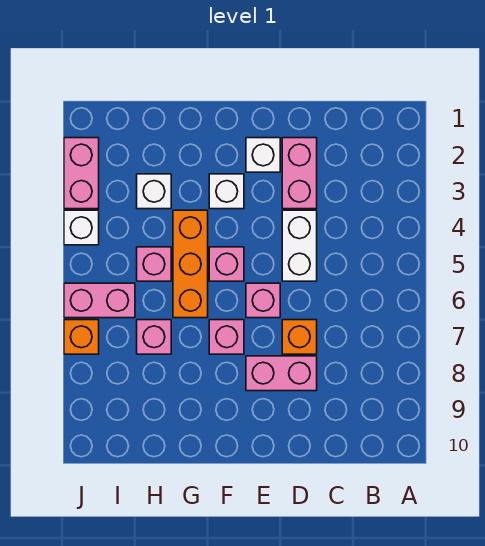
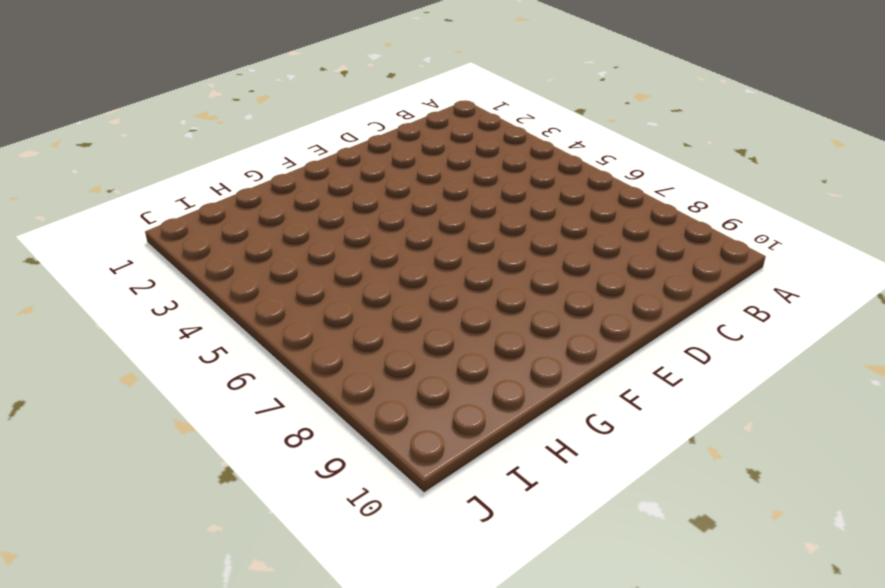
none -> pink 1x2 brick [282,138,317,209]
none -> white 1x2 brick [282,210,317,281]
none -> orange 1x1 brick [282,320,317,354]

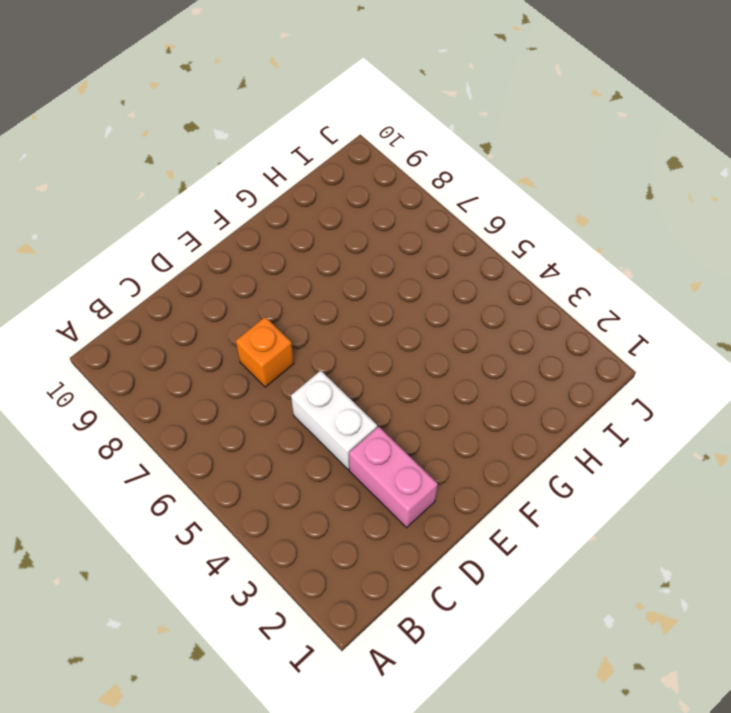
none -> pink 1x2 brick [246,356,317,391]
none -> white 1x1 brick [246,138,280,172]
none -> pink 1x1 brick [246,283,280,318]

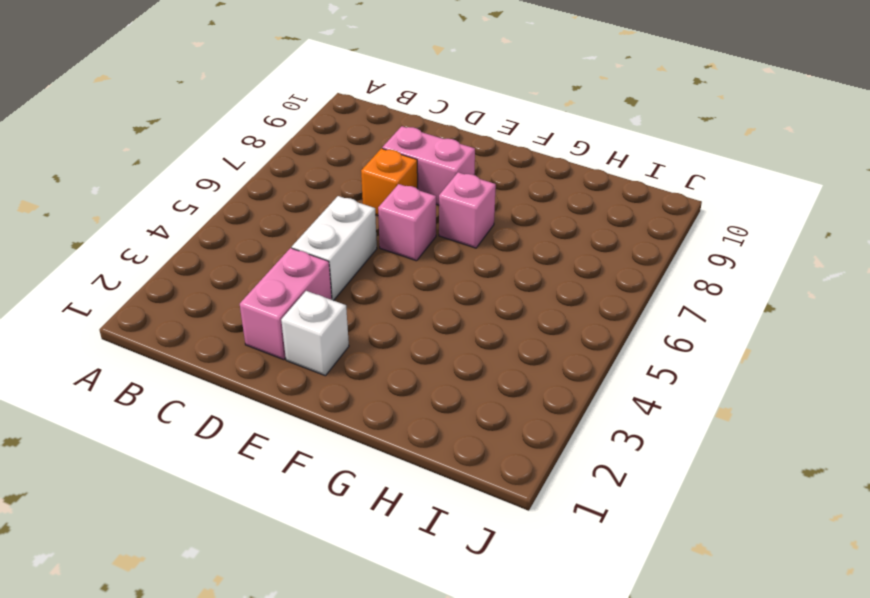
none -> white 1x1 brick [209,174,244,209]
none -> pink 1x1 brick [209,247,244,281]
none -> orange 1x3 brick [173,210,208,318]

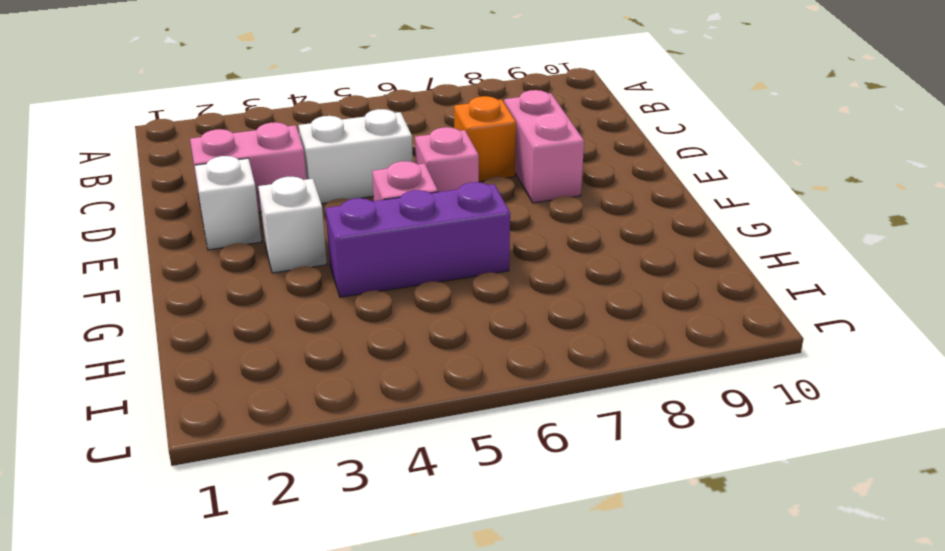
purple 1x3 brick [326,182,510,297] -> orange 1x3 brick [173,210,208,318]
none -> pink 1x1 brick [209,320,244,354]
none -> white 1x1 brick [137,174,171,209]
none -> pink 1x1 brick [137,247,171,281]

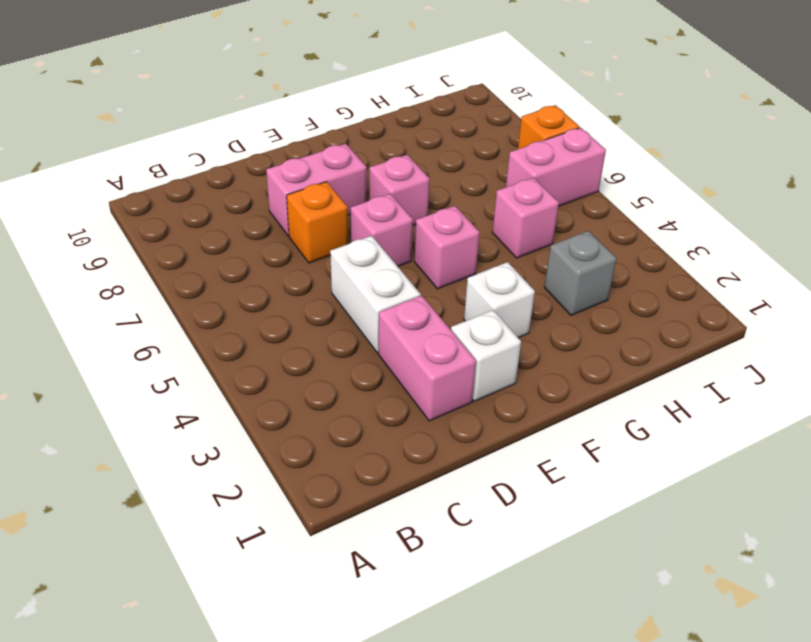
grey 1x1 brick [544,231,617,315] -> white 1x1 brick [137,174,171,209]
none -> orange 1x3 brick [173,210,208,318]
none -> pink 1x1 brick [137,320,171,354]
none -> pink 1x2 brick [64,138,99,209]

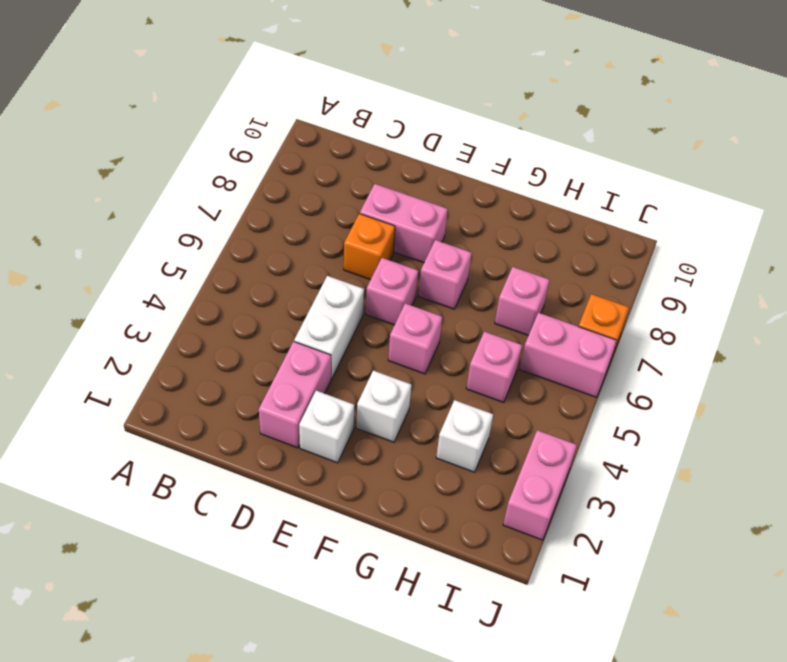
none -> orange 1x3 brick [173,210,208,318]
none -> white 1x1 brick [64,210,99,245]

